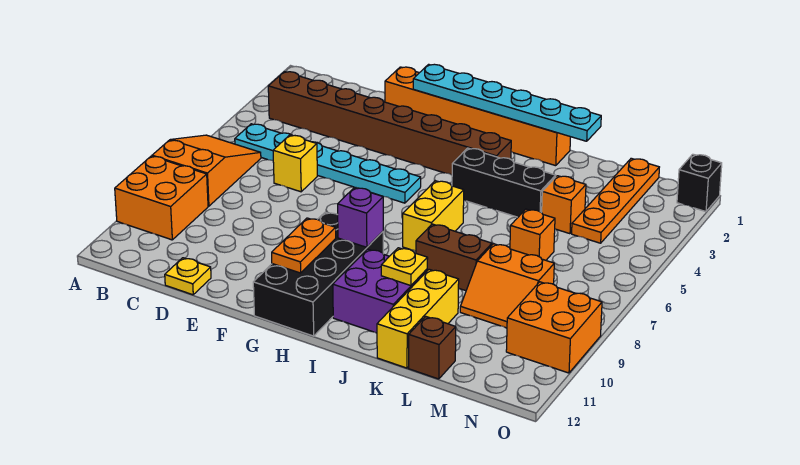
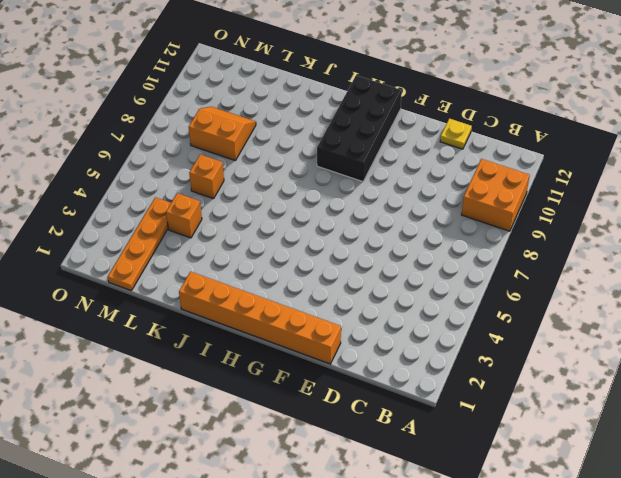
none -> orange 2x3 slope [152,135,261,206]
none -> brown 1x8 brick [268,72,511,175]
none -> cyan 1x6 plate [235,124,421,203]

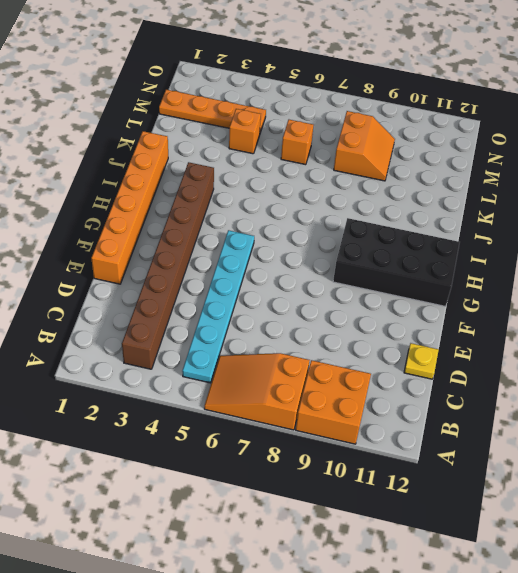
none -> yellow 1x1 brick [273,135,317,192]
none -> black 1x3 brick [452,148,556,217]
none -> yellow 1x2 brick [403,181,464,251]

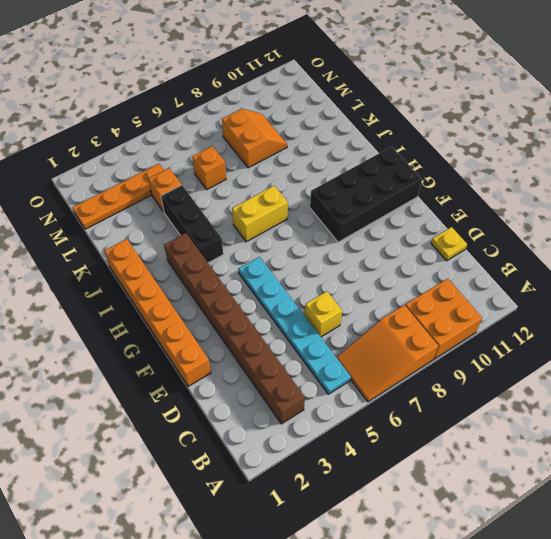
none -> purple 2x2 brick [333,249,427,333]
none -> brown 1x2 brick [416,224,492,291]
none -> yellow 1x3 brick [377,269,459,368]

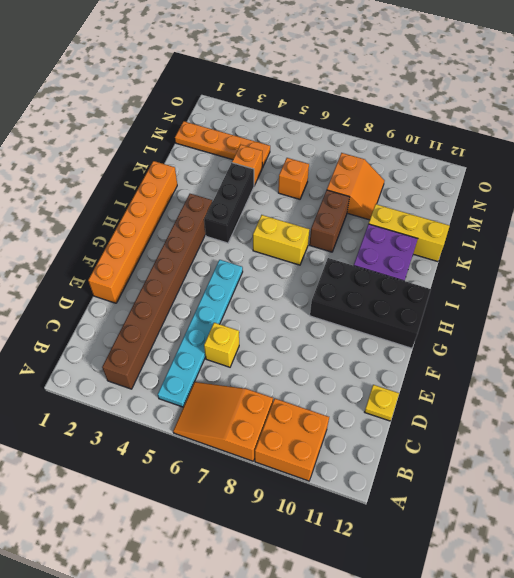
none -> brown 1x1 brick [409,316,456,379]
none -> orange 2x2 brick [506,282,602,373]
none -> black 1x1 brick [677,154,722,212]

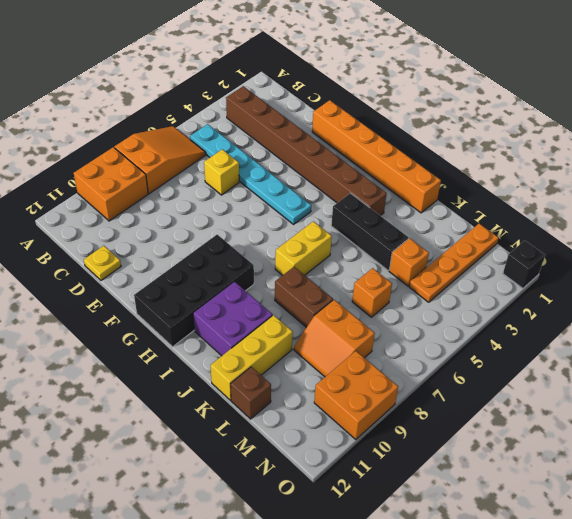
none -> cyan 1x6 plate [413,64,601,141]
none -> orange 1x2 plate [272,218,336,273]
none -> purple 1x1 brick [338,187,383,247]

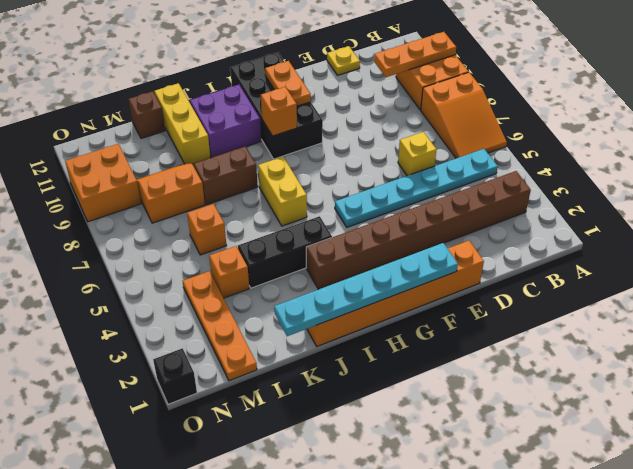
orange 1x3 plate [374,32,456,77] -> none
orange 1x1 brick [261,87,297,136] -> purple 1x1 brick [338,187,383,247]
none -> yellow 1x1 plate [381,248,428,286]

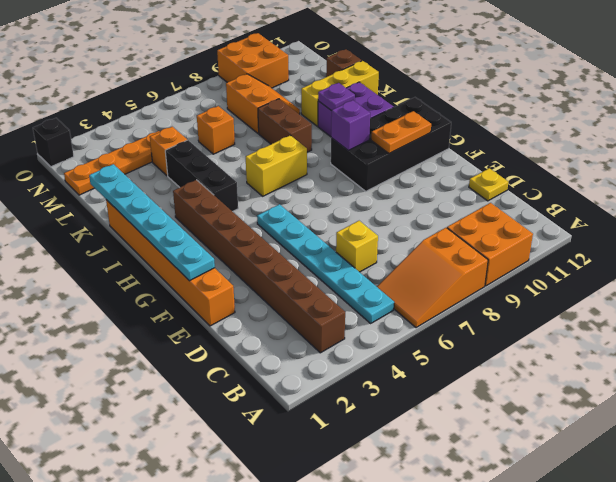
purple 1x1 plate [318,83,355,111] -> yellow 1x1 plate [381,248,428,286]

